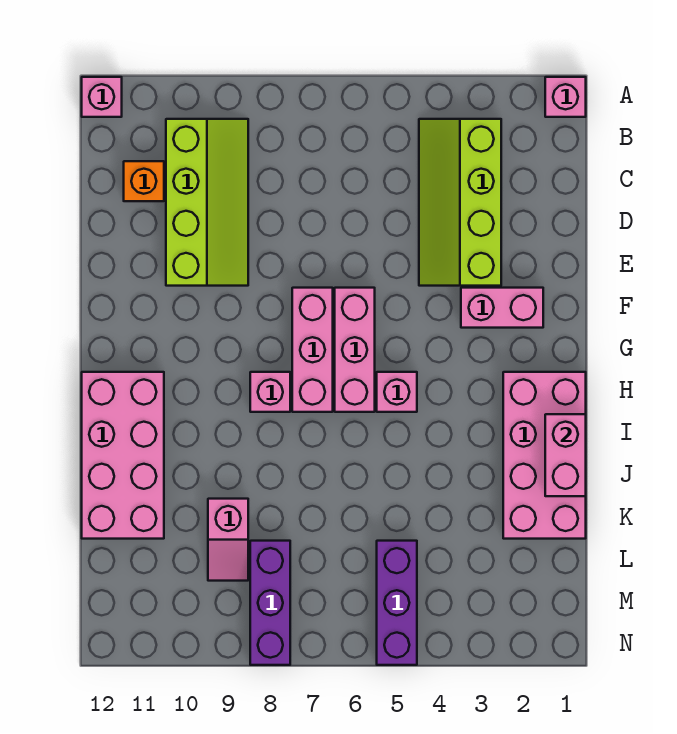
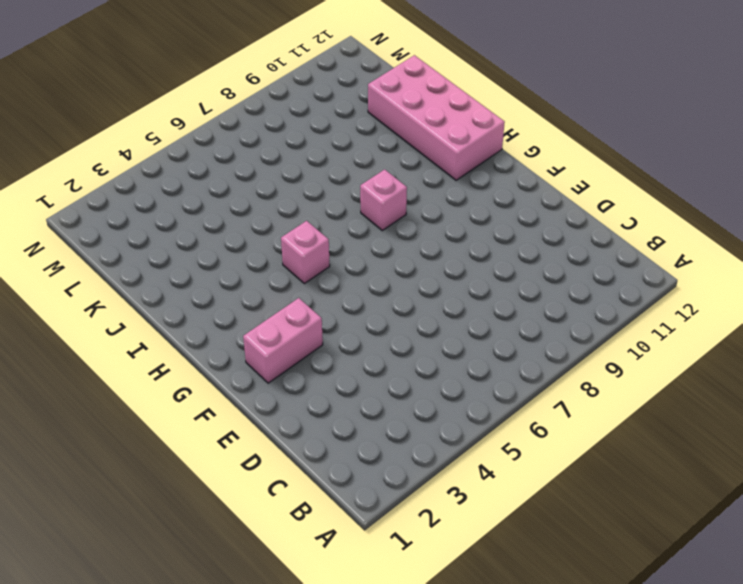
none -> pink 1x1 brick [545,77,586,117]
none -> pink 1x1 brick [82,77,122,117]
none -> lime 2x4 slope [419,119,501,286]

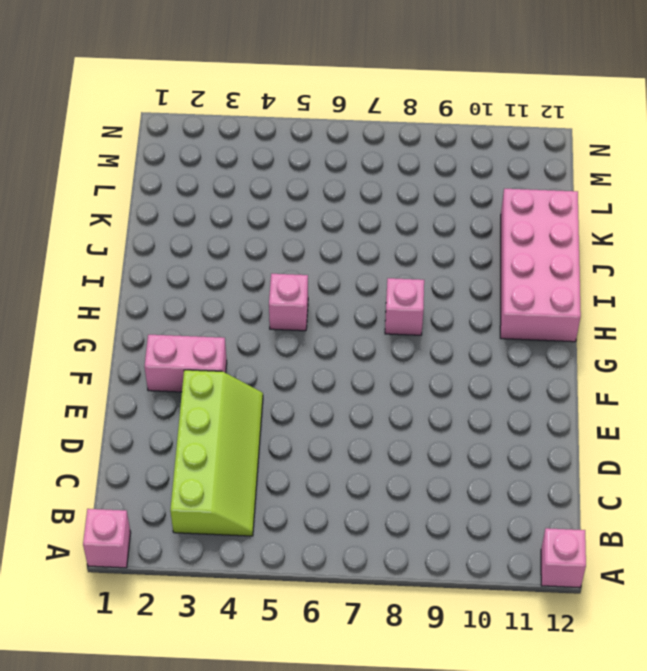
none -> lime 2x4 slope [166,119,248,286]
none -> orange 1x1 brick [124,161,164,201]
none -> pink 1x3 brick [335,288,375,412]

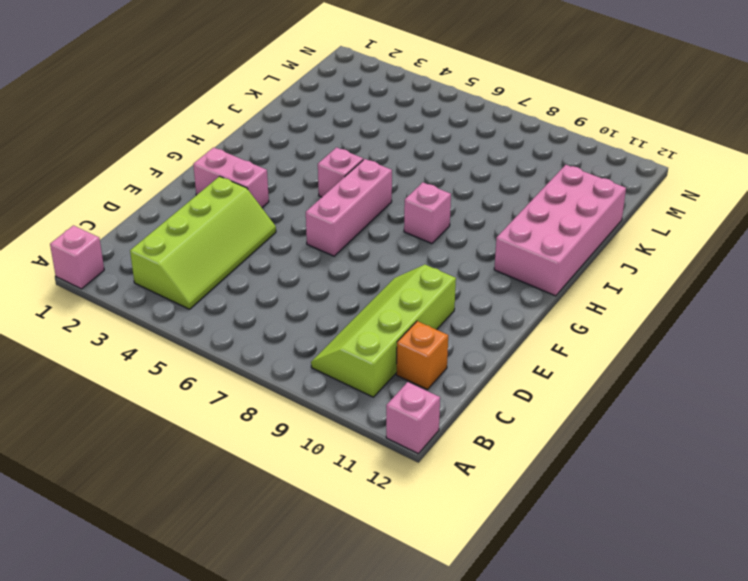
none -> pink 1x3 brick [292,288,333,412]
none -> pink 2x4 brick [503,372,586,539]
none -> pink 1x2 slope [208,499,248,581]

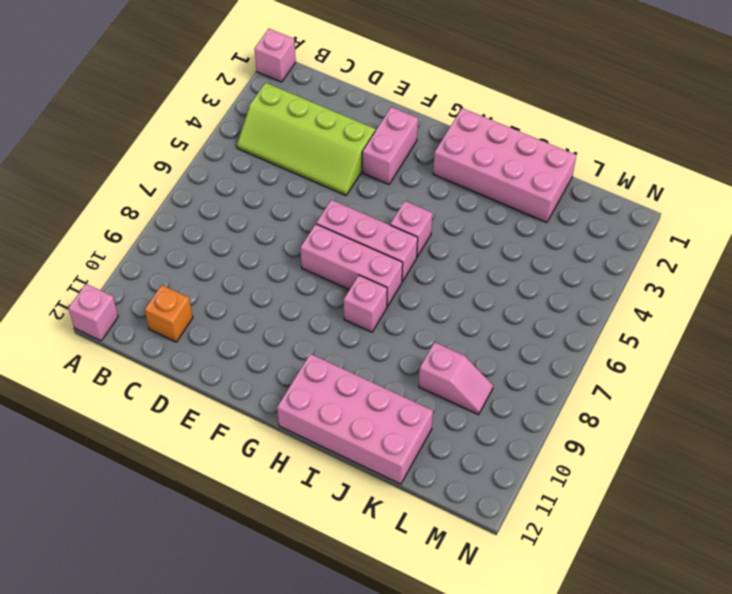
none -> lime 2x4 slope [166,119,248,286]
none -> purple 1x3 brick [377,541,417,665]
none -> purple 1x3 brick [250,541,290,665]

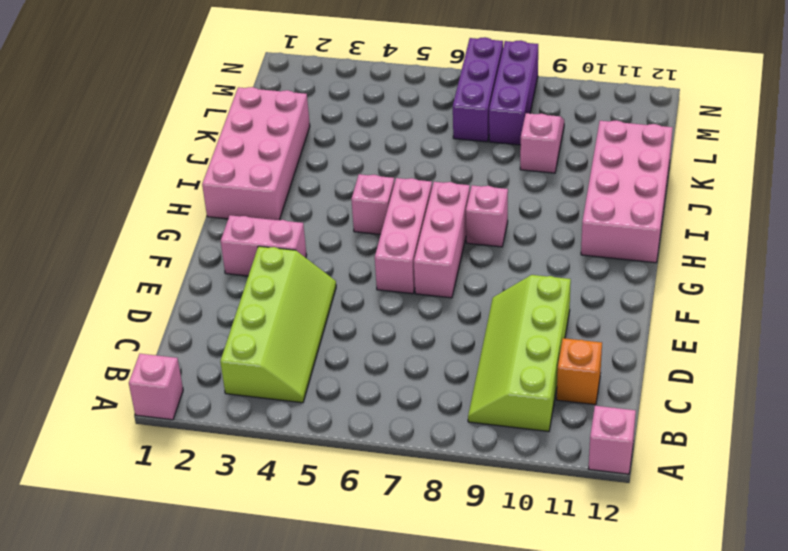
purple 1x3 brick [453,37,503,142] -> purple 1x3 brick moved to [377,541,417,665]
none -> pink 1x2 brick [545,414,586,496]

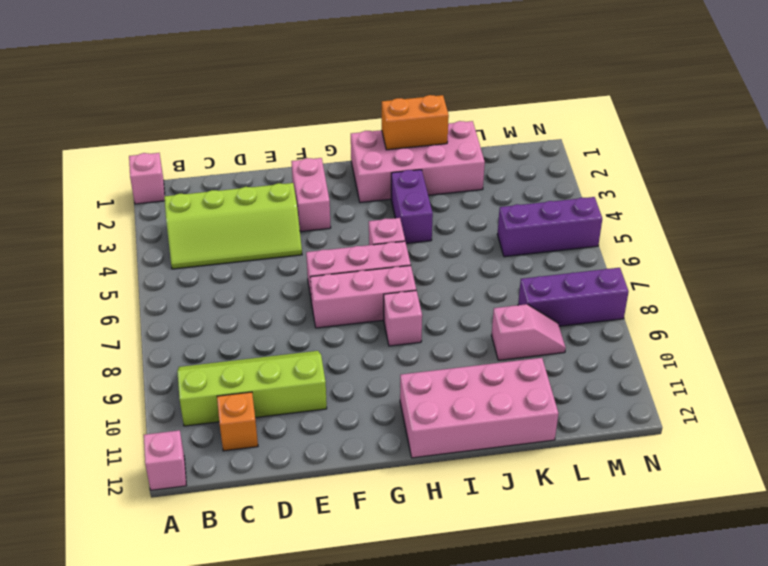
orange 1x2 brick [382,95,449,150] -> pink 1x2 brick [545,414,586,496]
purple 1x2 brick [391,170,433,244] -> none

